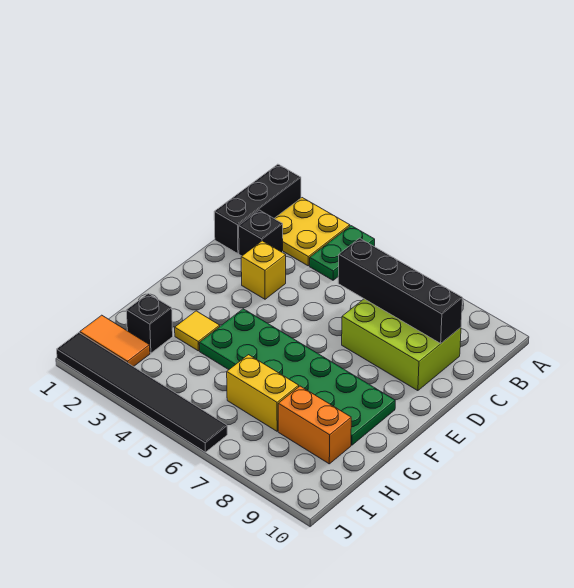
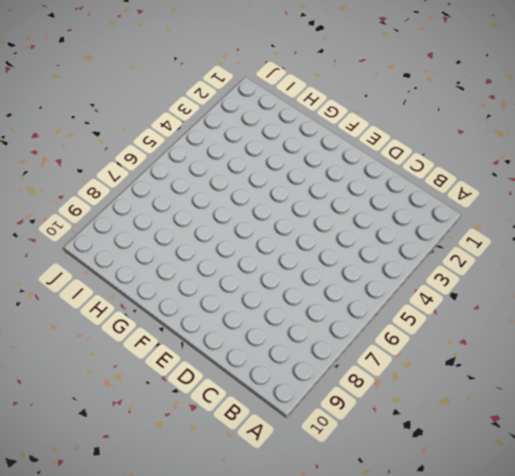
none -> black 1x3 brick [214,164,301,254]
none -> yellow 2x2 plate [274,198,350,266]
none -> green 1x2 plate [310,226,375,280]

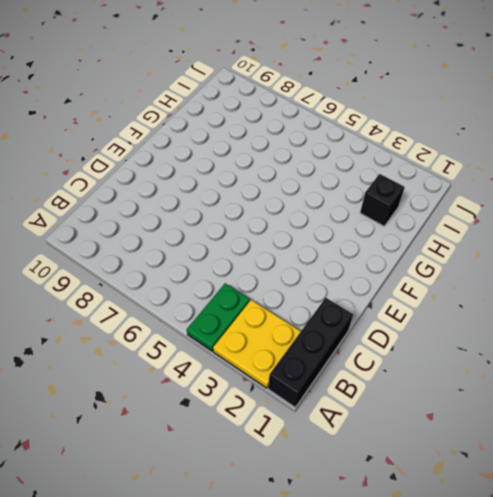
none -> black 1x1 brick [239,210,283,256]
none -> lime 2x3 brick [342,299,461,391]
none -> yellow 1x1 brick [241,241,286,299]

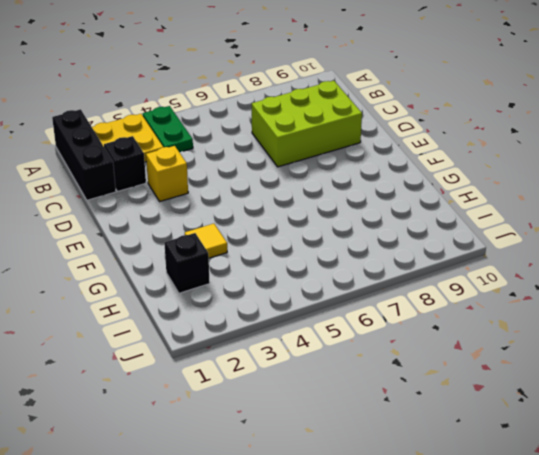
none -> green 2x6 plate [199,309,395,445]
none -> yellow 1x2 brick [227,355,299,431]
none -> orange 1x2 brick [278,386,351,464]

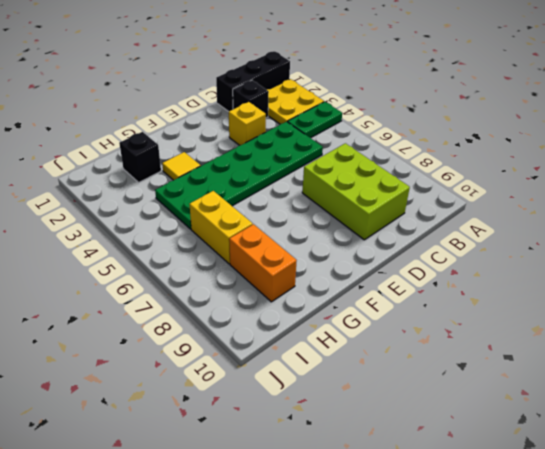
green 2x6 plate [155,122,323,229] -> green 2x6 plate turned to [199,309,395,445]
none -> orange 1x2 tile [80,315,150,367]
none -> black 1x6 tile [57,333,227,452]
none -> black 1x4 brick [338,238,463,343]

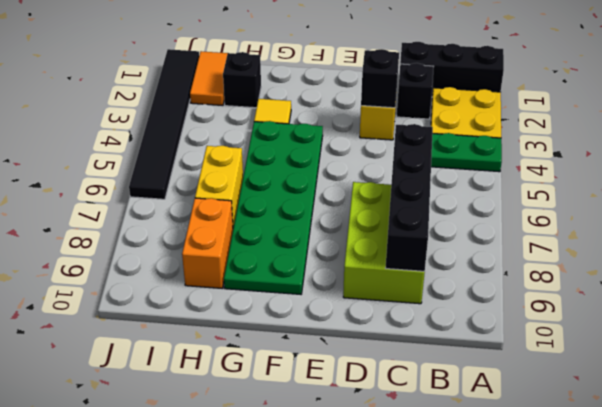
black 1x1 brick [361,49,399,108] -> none

